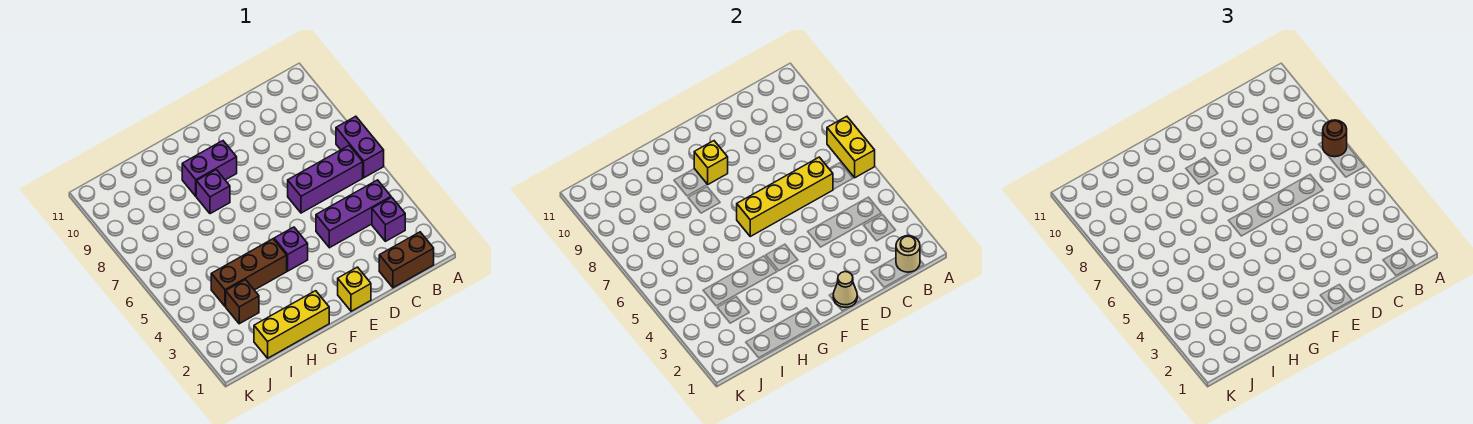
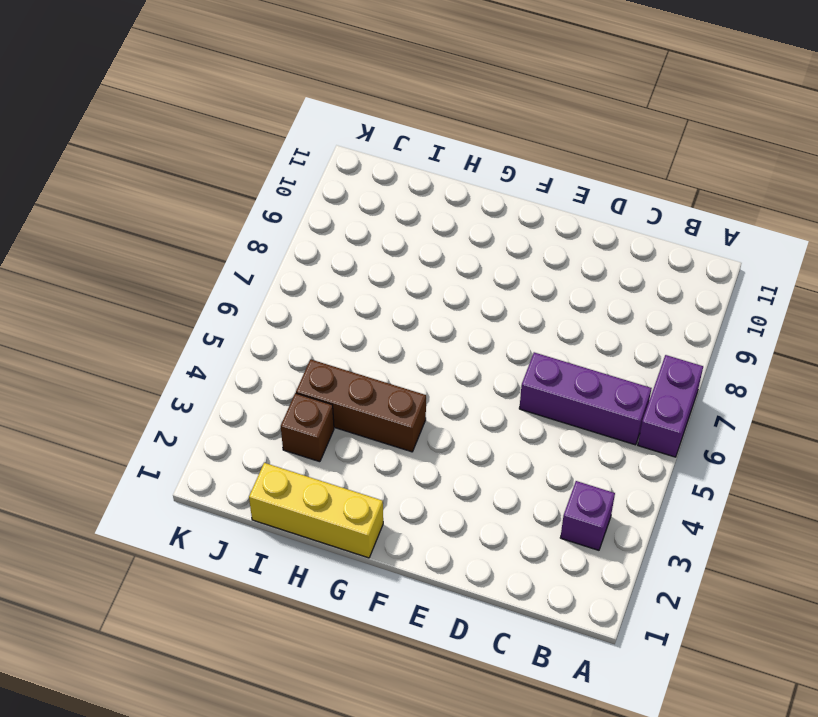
none -> brown 1x2 brick [379,232,434,288]
none -> purple 1x3 brick [316,180,391,248]
none -> yellow 1x1 brick [338,267,371,311]

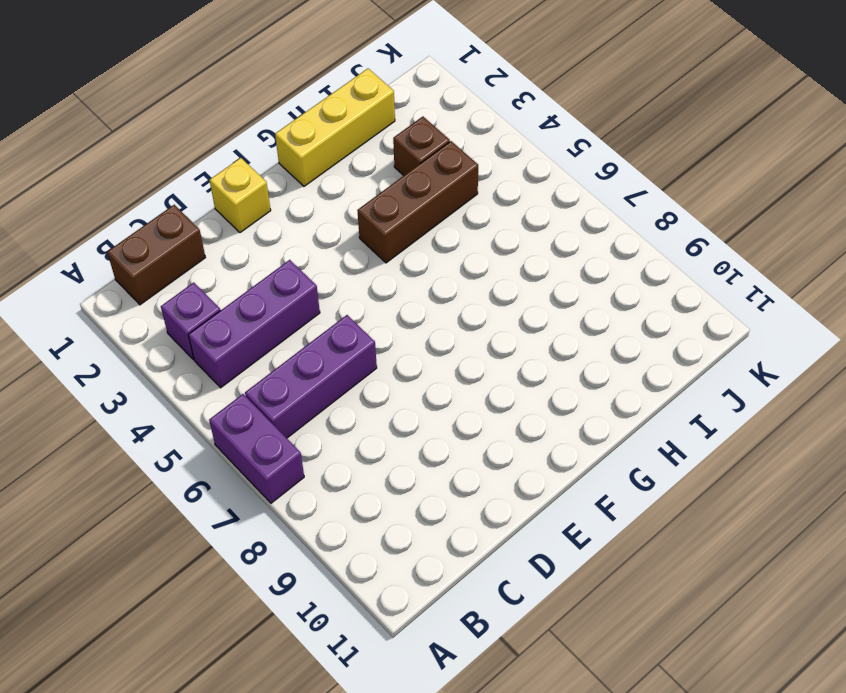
none -> purple 1x1 brick [274,227,308,271]
none -> purple 1x2 brick [182,141,237,196]
none -> purple 1x1 brick [196,170,230,214]

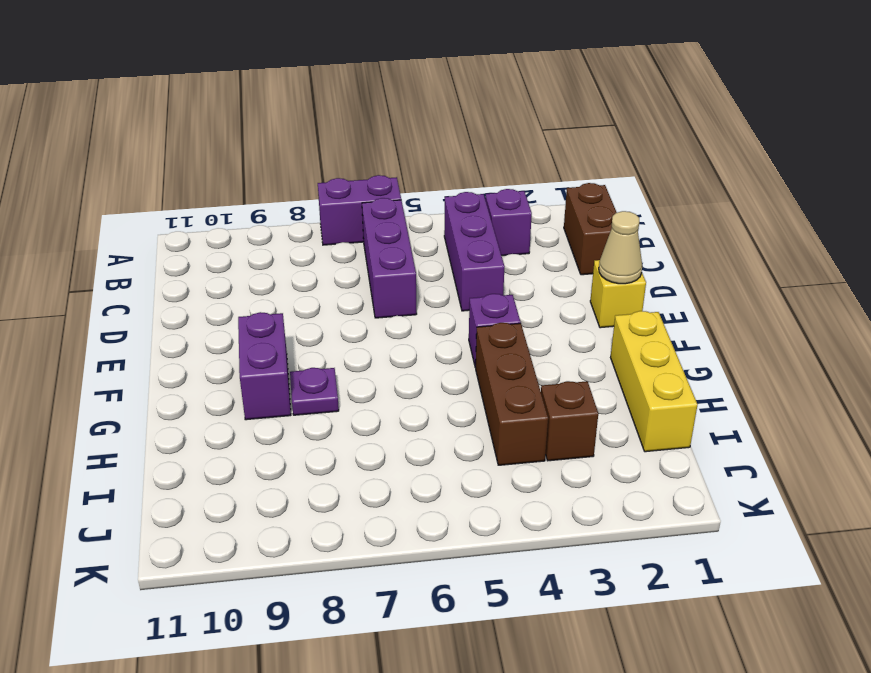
purple 1x1 plate [290,368,339,415] -> purple 1x1 brick [196,170,230,214]
none -> yellow 1x2 brick [827,116,875,178]
none -> tan 1x1 round brick [896,236,920,272]
none -> yellow 1x4 brick [737,157,833,236]

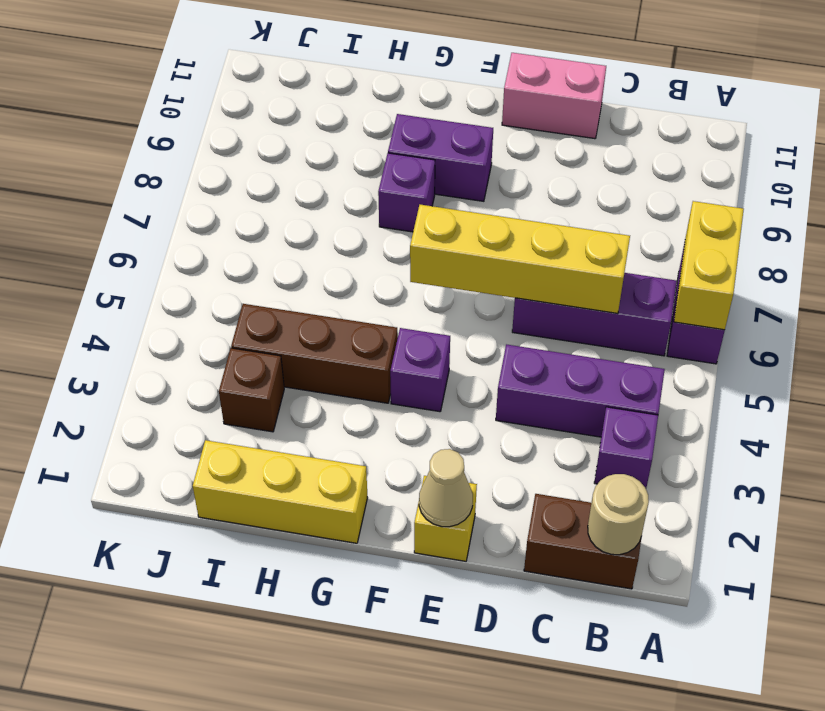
pink 1x2 brick [502,53,606,139] -> none
none -> yellow 1x1 brick [694,141,728,184]
none -> brown 1x1 round brick [1323,120,1347,157]

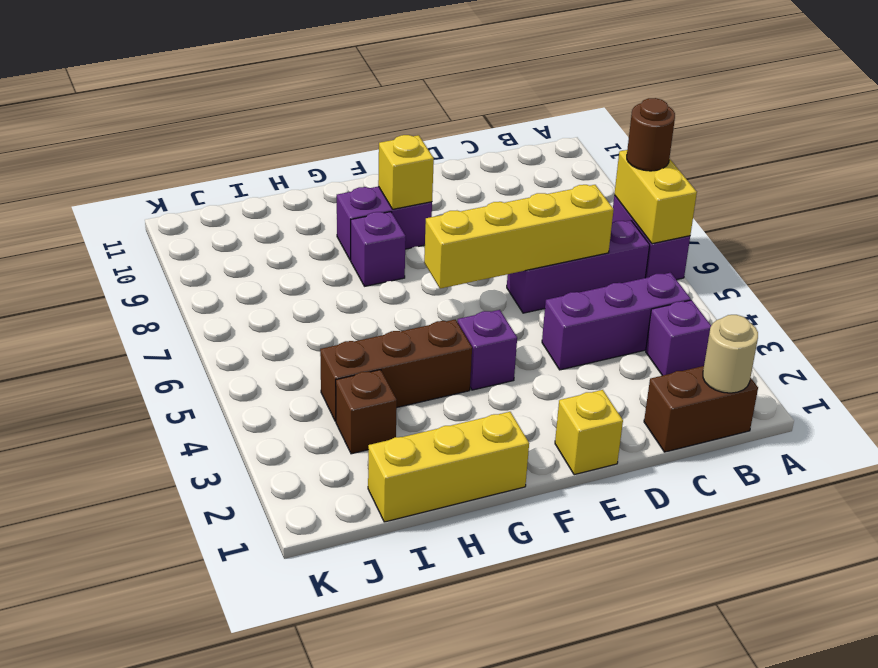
none -> tan 1x1 cone [833,272,857,307]

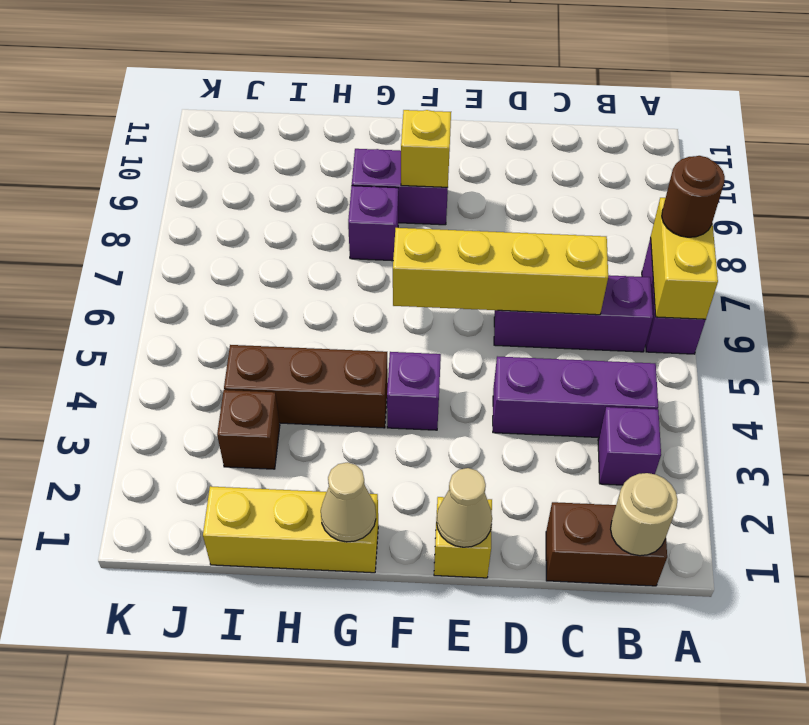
tan 1x1 cone [321,462,376,542] -> none

